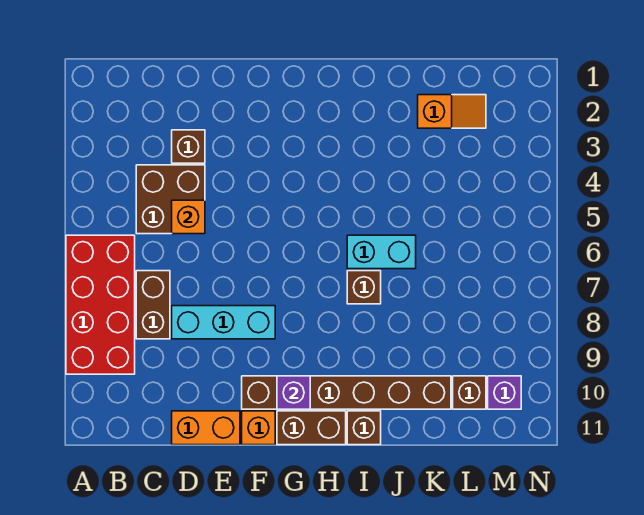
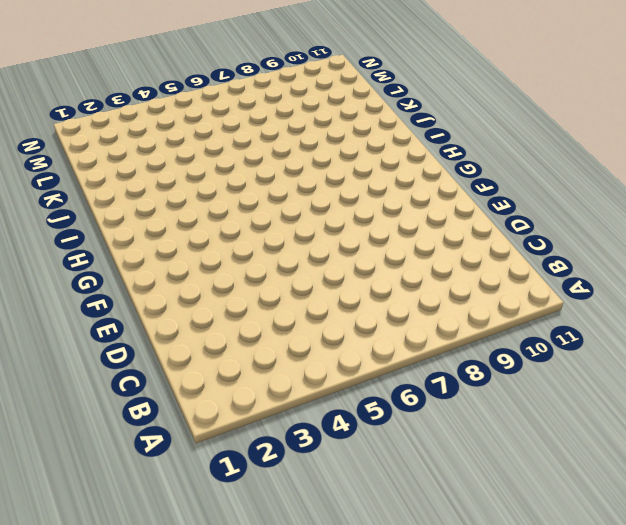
none -> red 2x4 brick [66,235,135,374]
none -> brown 2x2 brick [136,165,205,234]
none -> brown 1x2 brick [136,271,170,339]

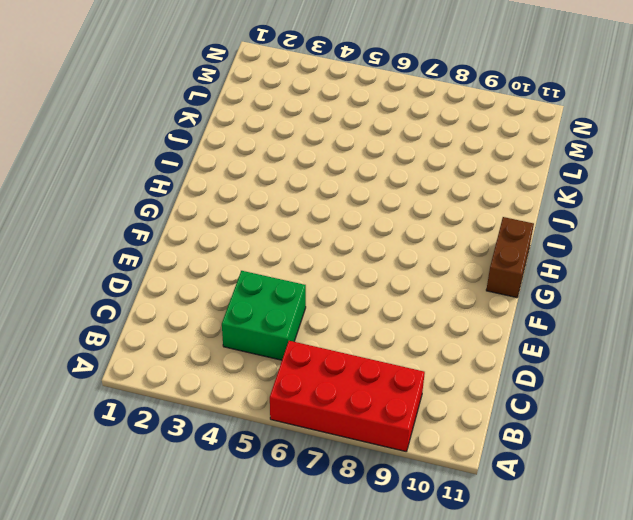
green 2x2 brick [222,271,306,360] -> brown 2x2 brick [136,165,205,234]
none -> brown 1x2 brick [136,271,170,339]
none -> brown 1x1 brick [172,130,205,163]
none -> cyan 1x3 brick [172,306,275,339]

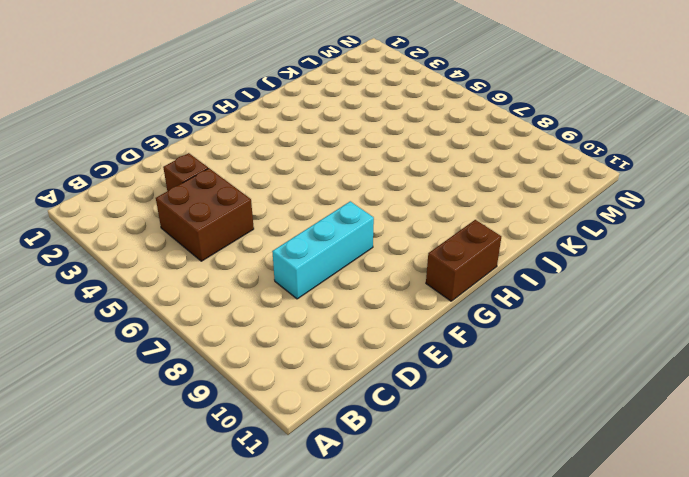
none -> red 2x4 brick [66,235,135,374]
none -> brown 1x2 brick [136,271,170,339]
none -> orange 1x2 brick [172,411,240,445]

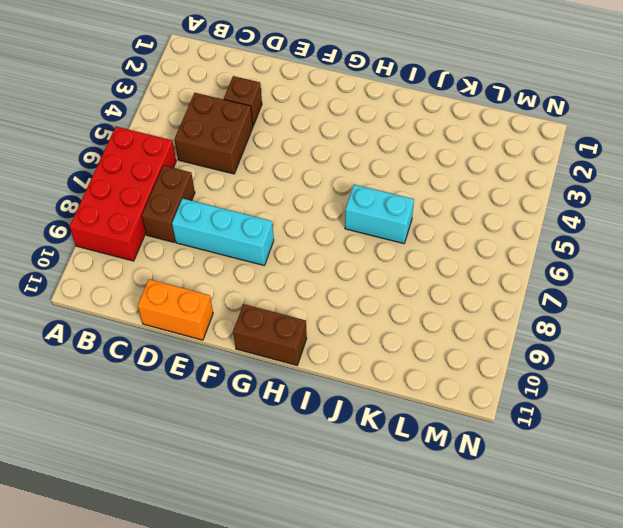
none -> brown 1x6 brick [242,376,451,409]
none -> orange 1x1 brick [242,411,275,445]
none -> brown 1x1 brick [347,271,381,304]

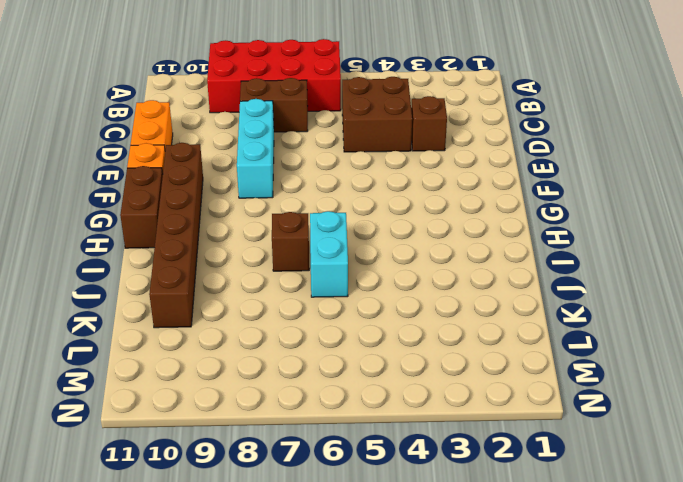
none -> brown 1x1 brick [347,411,381,445]
none -> orange 1x2 slope [418,95,486,128]
none -> brown 1x1 brick [453,376,486,409]

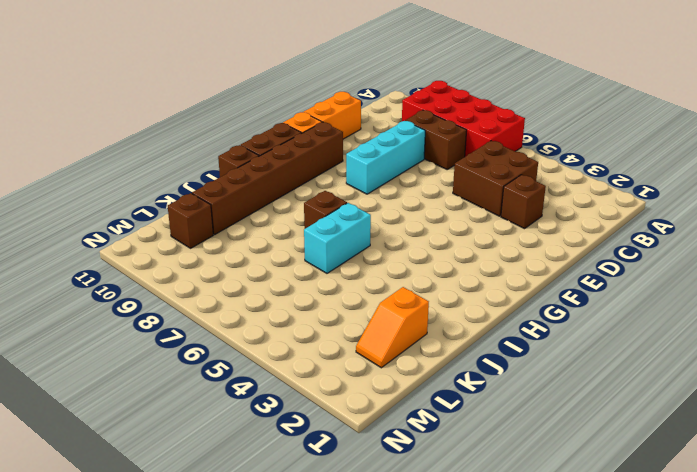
none -> purple 1x1 brick [488,376,521,409]
none -> orange 1x1 brick [172,200,205,234]
none -> purple 1x1 brick [277,376,310,409]

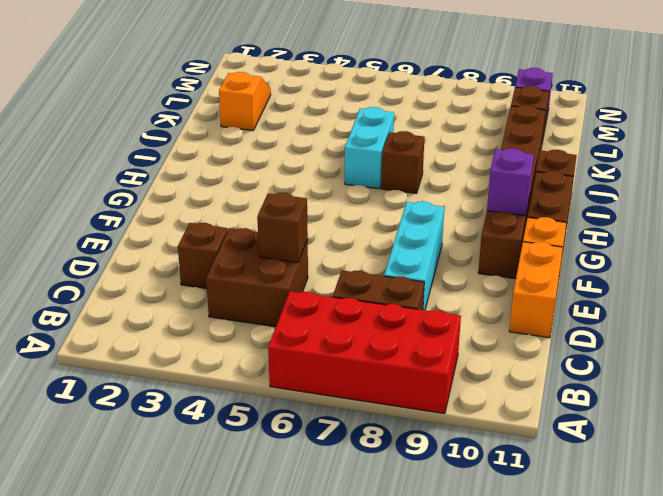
brown 1x1 brick [257,193,308,263] -> orange 1x1 brick [172,200,205,234]

